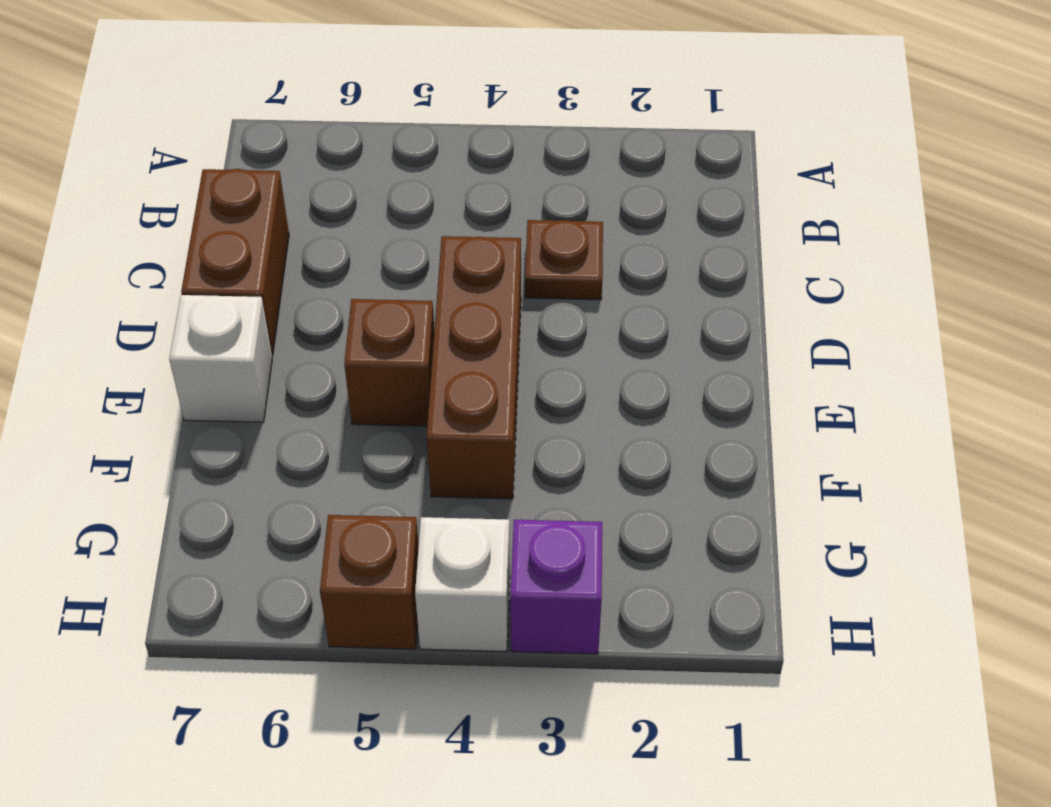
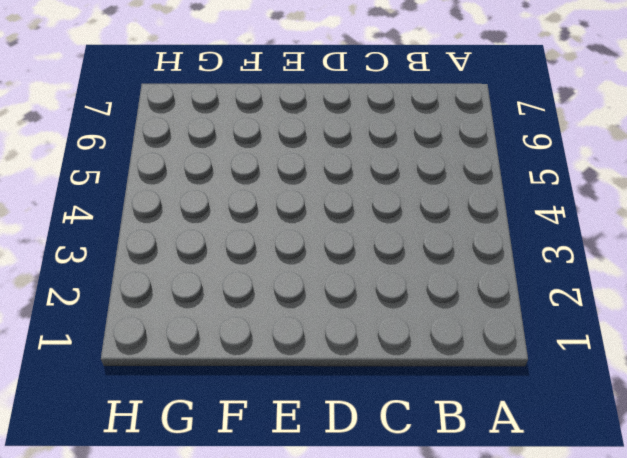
none -> brown 1x1 plate [525,220,603,300]
none -> brown 1x2 brick [181,169,289,356]

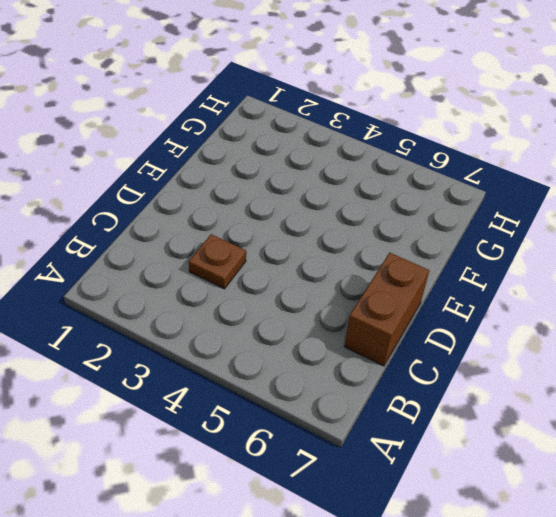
none -> brown 1x3 brick [427,236,521,499]
none -> brown 1x1 brick [344,299,434,426]

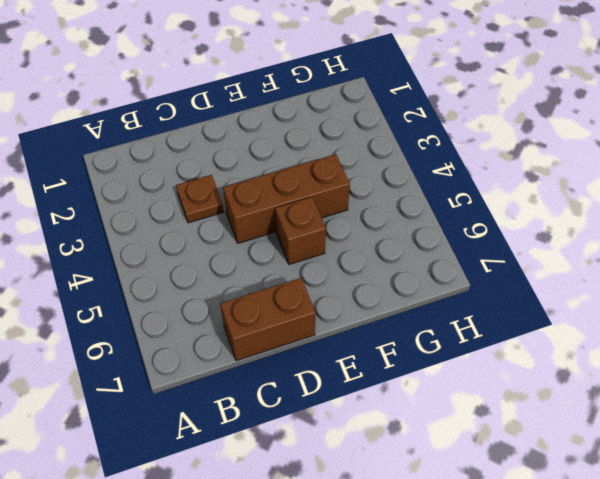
none -> white 1x1 brick [169,295,272,422]
none -> purple 1x1 brick [511,520,602,654]

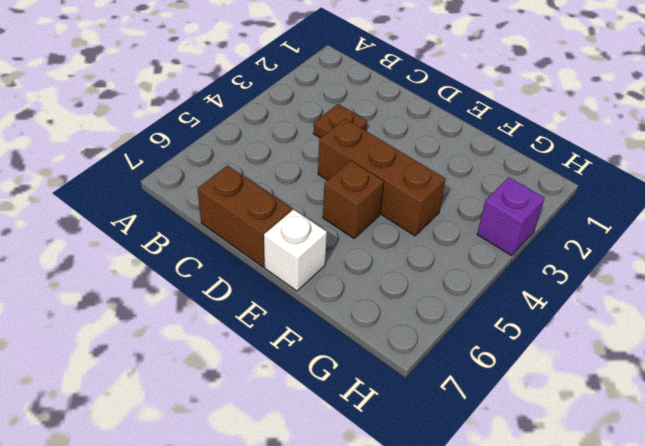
none -> white 1x1 brick [415,517,510,652]
none -> brown 1x1 brick [320,515,419,649]

